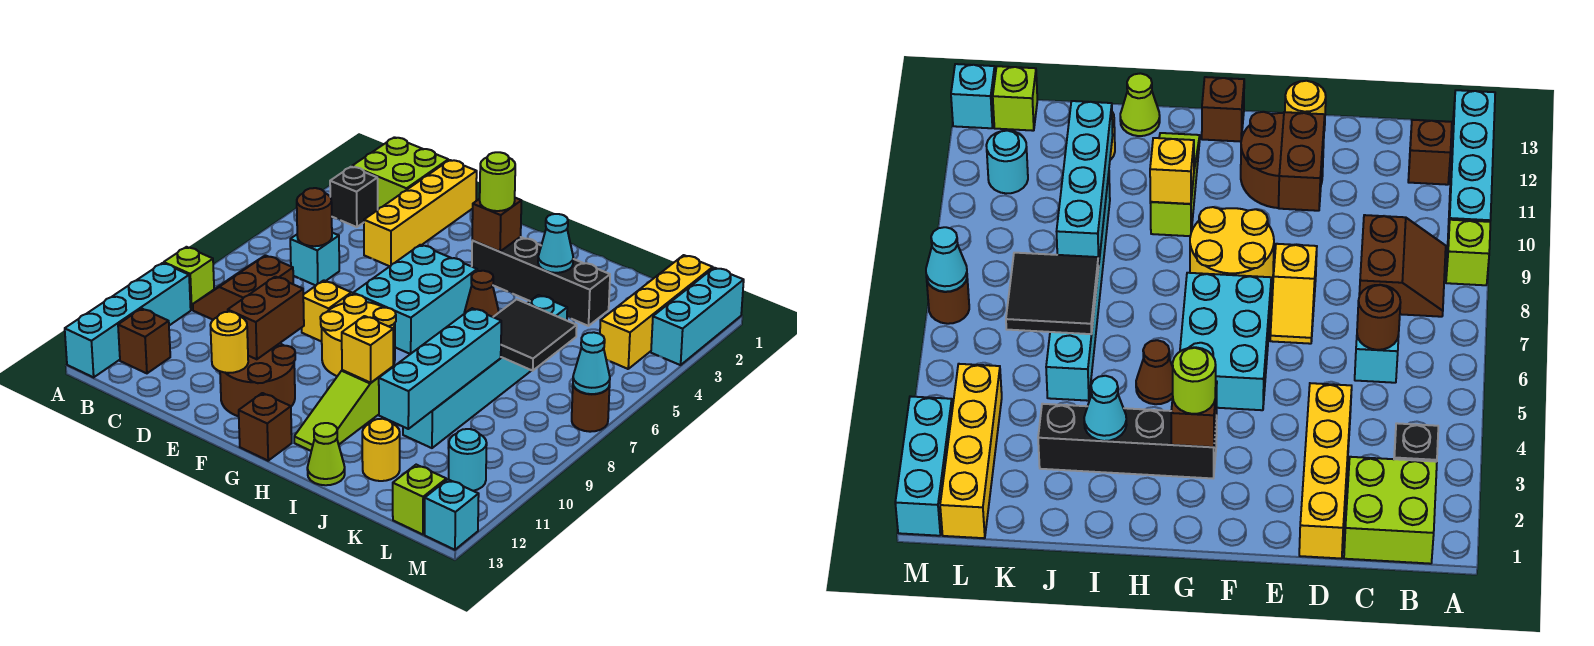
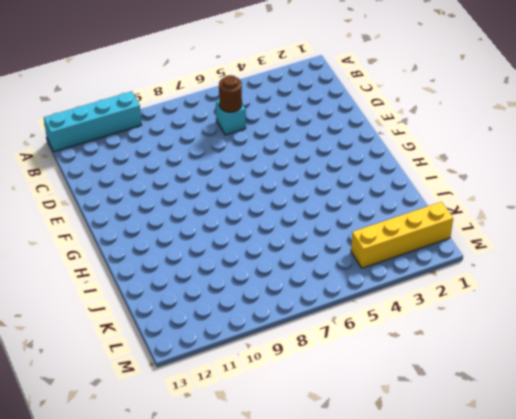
none -> lime 1x1 brick [164,247,214,310]
none -> lime 2x2 brick [352,137,448,209]
none -> black 1x1 brick [330,167,378,227]
none -> brown 2x2 slope [193,255,293,320]

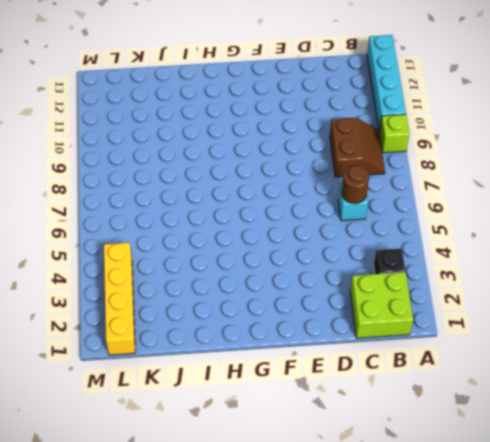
none -> brown 1x1 brick [118,309,170,373]
none -> yellow 1x4 brick [364,160,477,266]
none -> yellow 1x2 slope [302,280,353,342]
none -> brown 2x2 round brick [220,343,295,417]

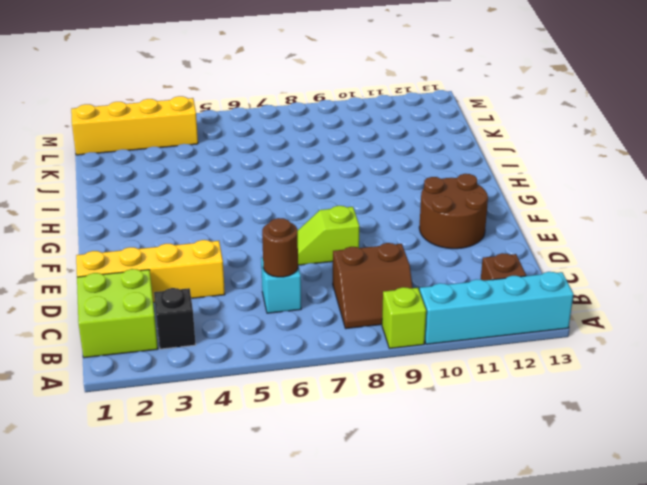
lime 1x2 slope [298,206,359,265] -> yellow 1x2 slope [302,280,353,342]
none -> cyan 2x3 brick [353,245,477,354]
none -> yellow 2x2 round brick [320,295,396,376]
none -> black 1x4 brick [472,237,610,326]
none -> brown 1x1 brick [239,393,292,461]

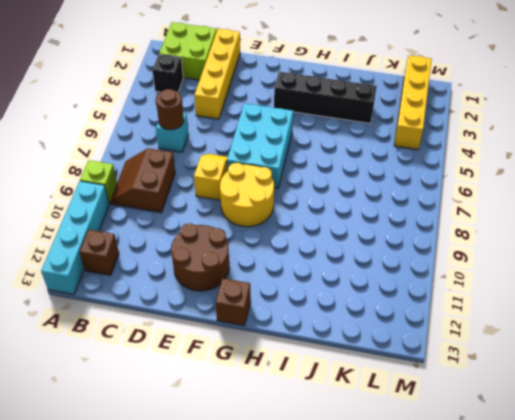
none -> brown 1x1 cone [464,271,499,317]
none -> lime 1x3 slope [294,367,393,451]
none -> lime 1x1 cone [307,423,345,485]
none -> cyan 1x6 brick [403,295,567,448]

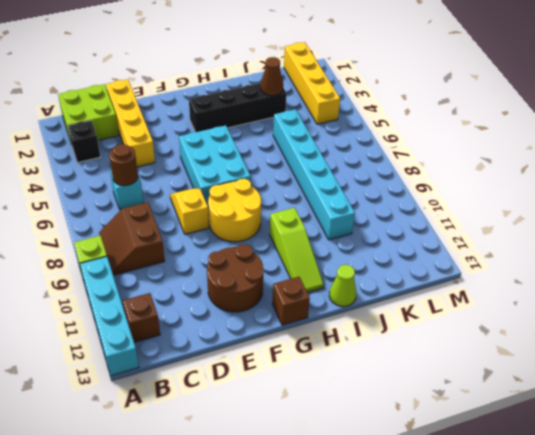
brown 1x1 cone [261,57,283,96] -> brown 1x1 cone moved to [464,271,499,317]
none -> yellow 1x1 round brick [362,419,400,481]
none -> cyan 1x1 round brick [449,429,487,491]
none -> lime 1x1 brick [393,465,446,534]
none -> cyan 1x3 brick [651,268,744,365]

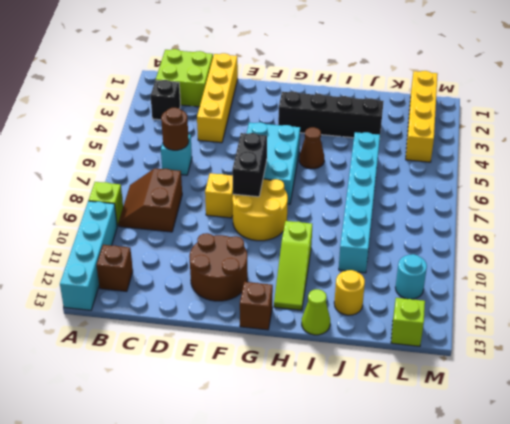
black 1x2 brick [232,133,267,197] -> none
none -> cyan 1x3 brick [651,268,744,365]
none -> brown 1x1 round brick [572,385,610,432]
none -> cyan 1x1 brick [425,479,479,550]
none -> brown 1x2 brick [228,277,304,359]

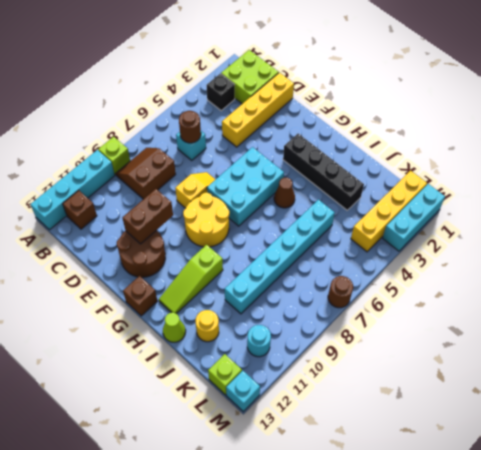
none -> yellow 1x1 round brick [210,312,248,373]
none -> brown 1x1 brick [472,198,521,251]
none -> yellow 1x1 brick [342,316,393,383]
none -> cyan 1x1 cone [538,214,573,273]

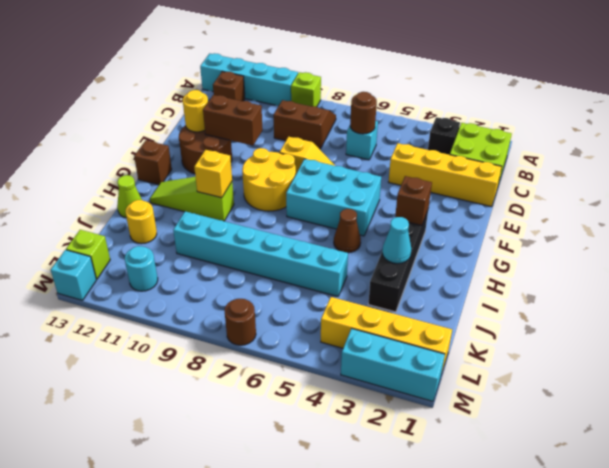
none -> black 2x2 tile [494,299,577,371]
none -> cyan 1x4 brick [379,308,501,429]
none -> cyan 1x1 cone [573,332,610,394]
none -> lime 1x1 round brick [480,152,515,211]

